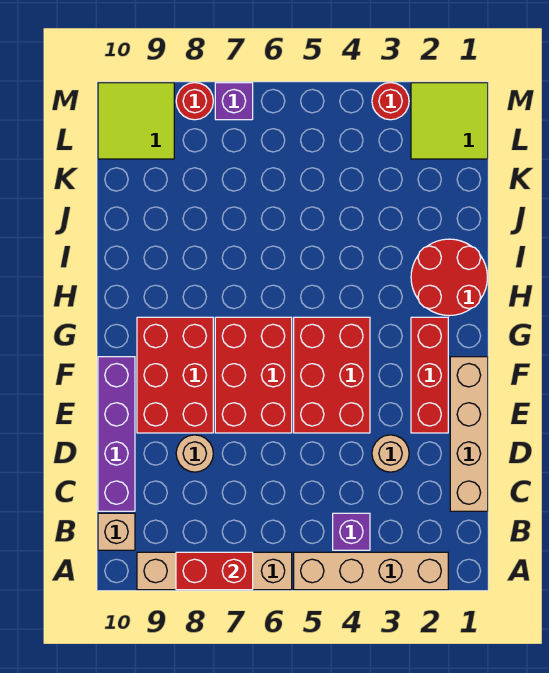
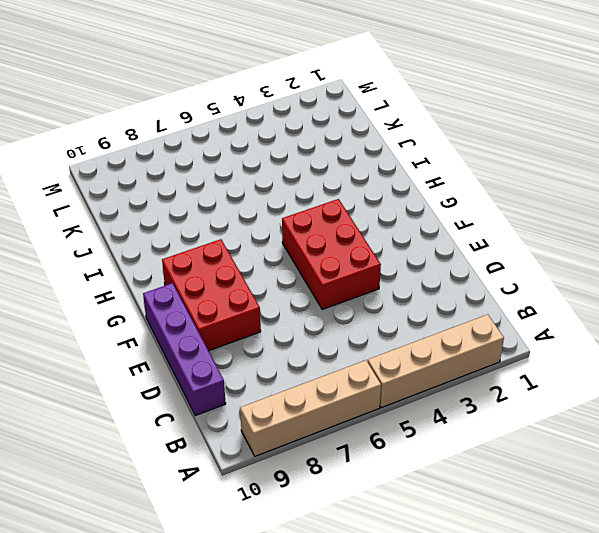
none -> purple 1x1 brick [333,513,370,550]
none -> tan 1x1 brick [98,513,135,550]
none -> tan 1x4 brick [450,357,488,511]

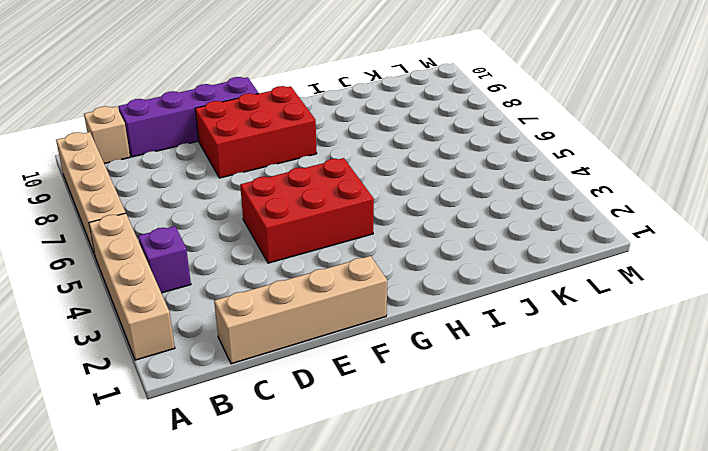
none -> tan 1x1 round brick [372,435,409,472]
none -> tan 1x1 round brick [176,435,213,472]
none -> red 1x3 brick [411,317,448,433]

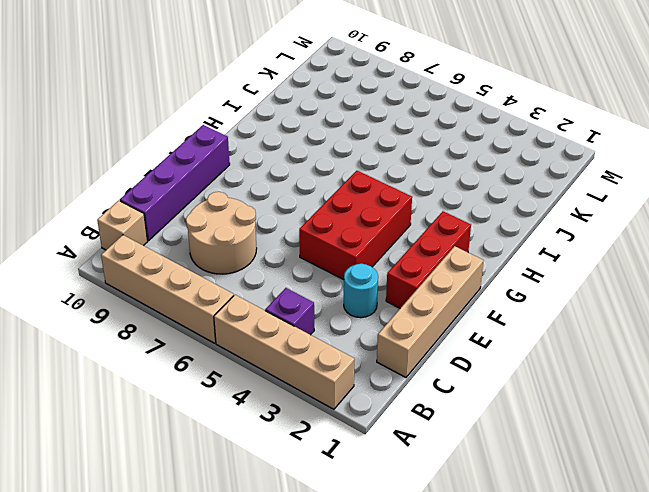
tan 2x2 round brick [186,192,257,274] -> tan 1x1 round brick [176,435,213,472]
cyan 1x1 round brick [344,264,378,318] -> tan 1x1 round brick [372,435,409,472]
none -> red 2x3 brick [215,317,292,433]
none -> red 2x3 brick [137,317,213,433]
none -> red 2x2 round brick [411,239,487,316]

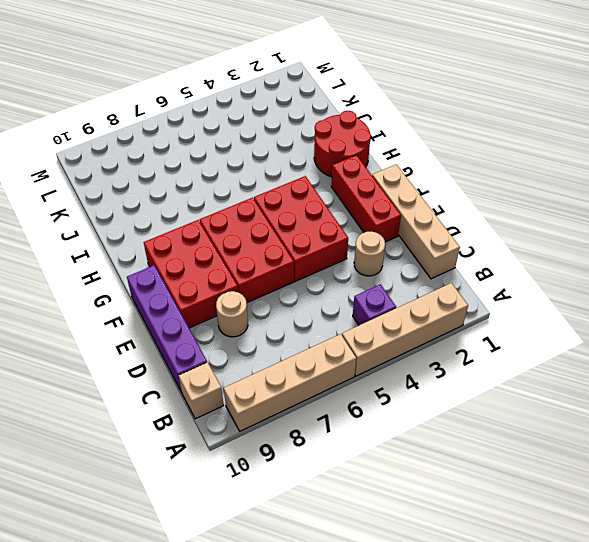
none -> lime 2x2 tile [411,83,488,159]
none -> lime 2x2 tile [98,83,174,159]
none -> red 1x1 round brick [372,83,409,120]

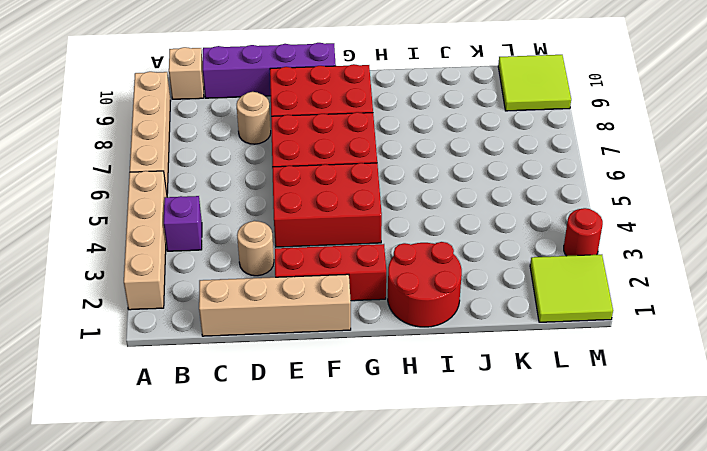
none -> purple 1x1 brick [215,83,253,120]
none -> red 1x1 round brick [176,83,213,120]
none -> red 1x2 brick [176,552,253,590]

